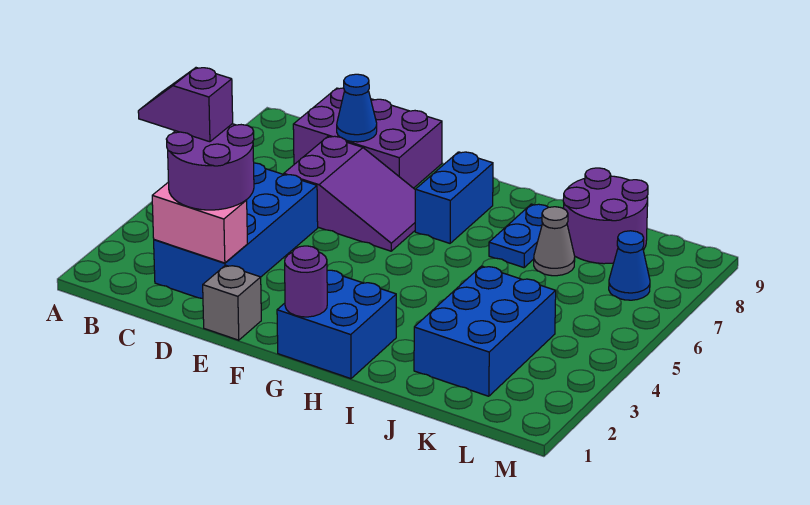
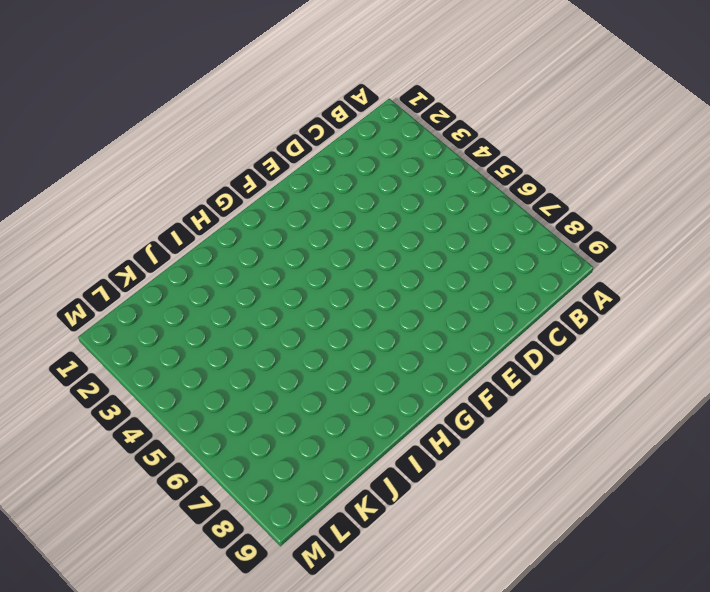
none -> blue 2x4 brick [154,163,318,298]
none -> purple 2x3 brick [293,88,442,188]
none -> purple 2x3 slope [284,136,415,251]

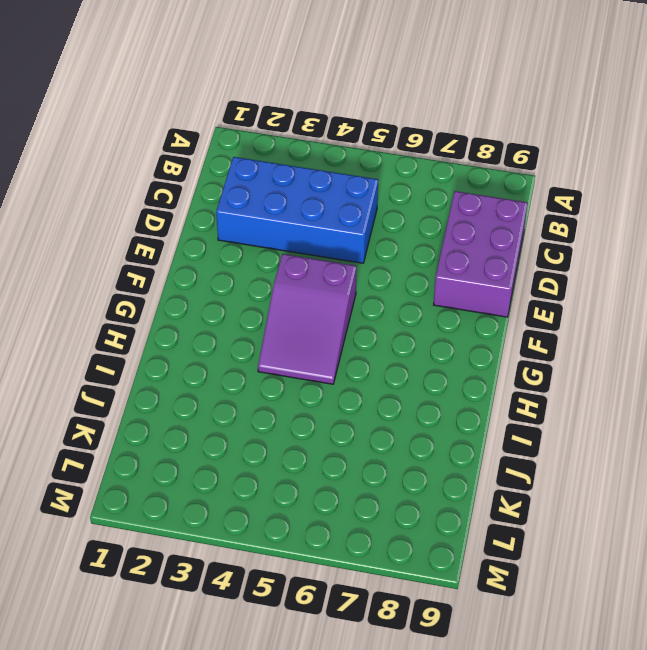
purple 2x3 slope [258,254,356,384] -> purple 2x3 slope moved to [284,136,415,251]
none -> grey 1x1 brick [203,265,261,340]
none -> blue 2x2 brick [277,270,396,379]
none -> blue 1x2 brick [415,152,493,243]

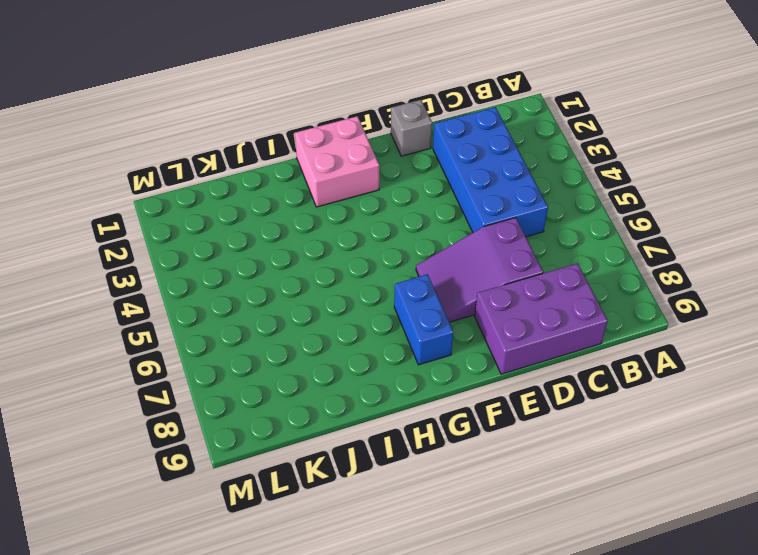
pink 2x2 brick [295,116,379,207] -> blue 2x2 brick [277,270,396,379]
none -> blue 1x2 plate [489,204,548,268]
none -> blue 2x3 brick [414,266,556,396]
none -> grey 1x1 cone [534,207,575,276]

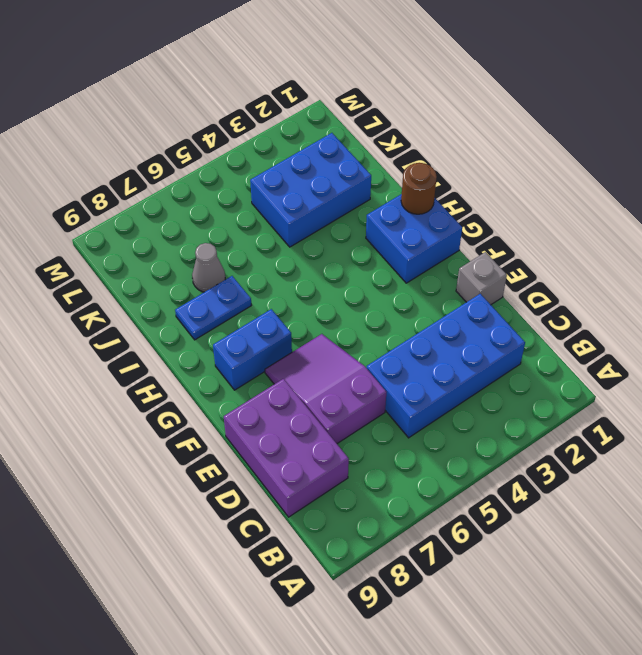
brown 1x1 round brick [401,163,437,214] -> none
none -> purple 2x2 round brick [563,168,648,264]
none -> blue 1x1 cone [609,231,650,300]
none -> pink 1x2 brick [152,182,247,263]

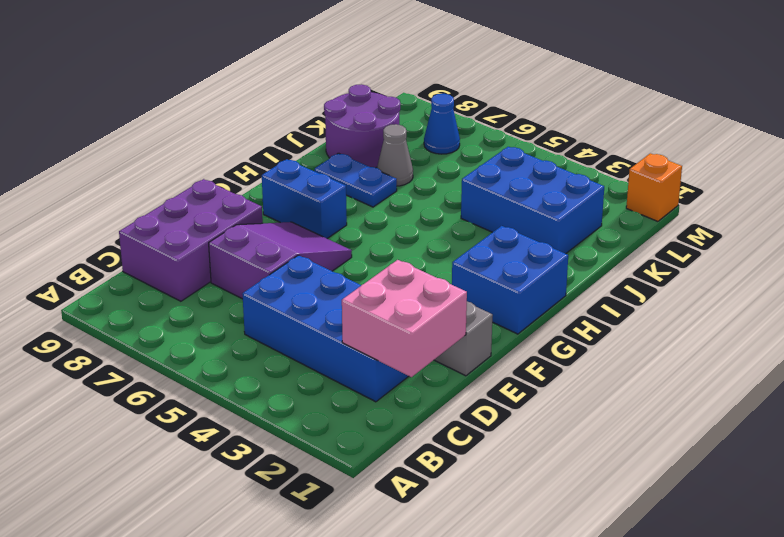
pink 2x2 brick [342,260,467,377] -> pink 1x2 brick [152,182,247,263]
orange 1x1 brick [626,153,682,221] -> none
none -> blue 1x1 cone [337,74,377,142]
none -> purple 1x1 round brick [285,246,327,317]
none -> purple 2x2 round brick [167,124,254,210]

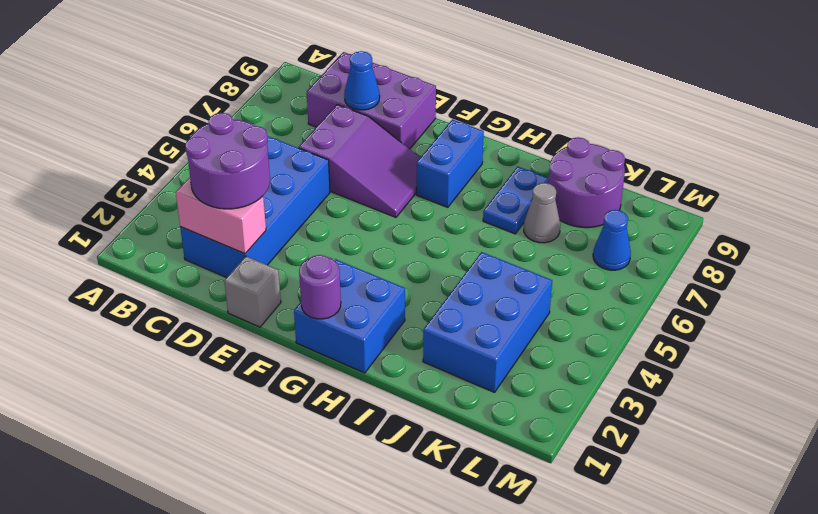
none -> purple 1x2 slope [138,68,233,142]

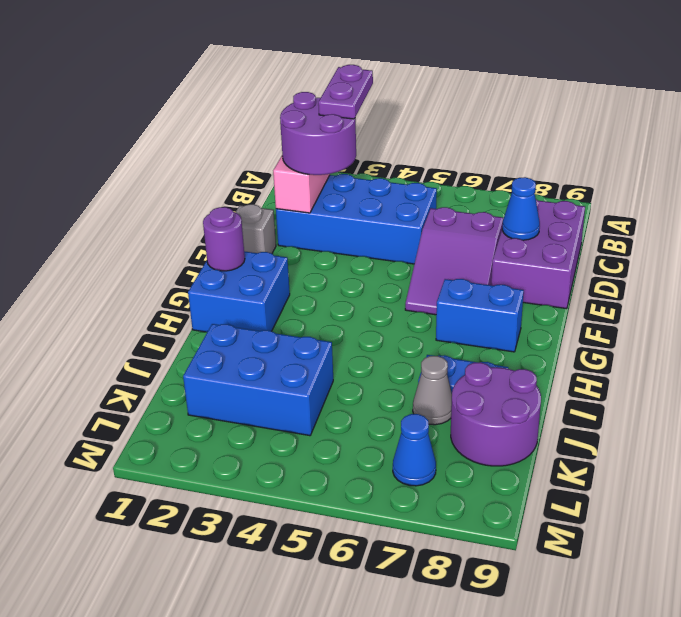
purple 1x2 plate [318,65,373,119] -> purple 1x2 slope [138,68,233,142]

